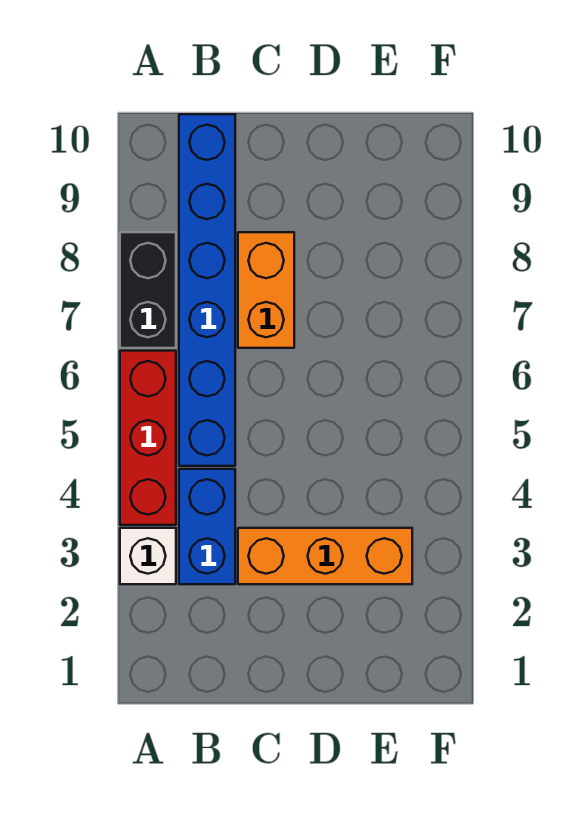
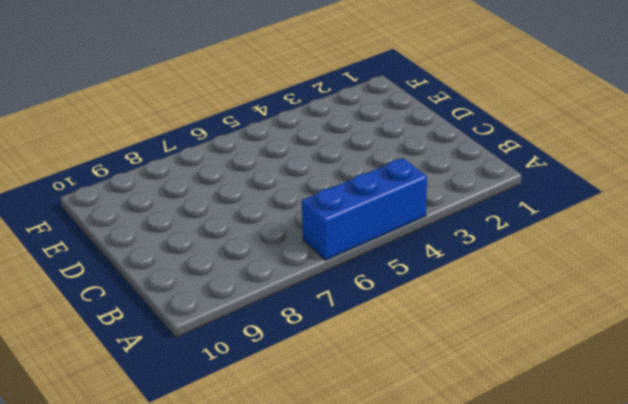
blue 1x3 brick [302,158,427,260] -> red 1x3 brick [120,351,176,525]
none -> white 1x1 brick [120,528,176,584]
none -> black 1x2 brick [120,232,176,348]

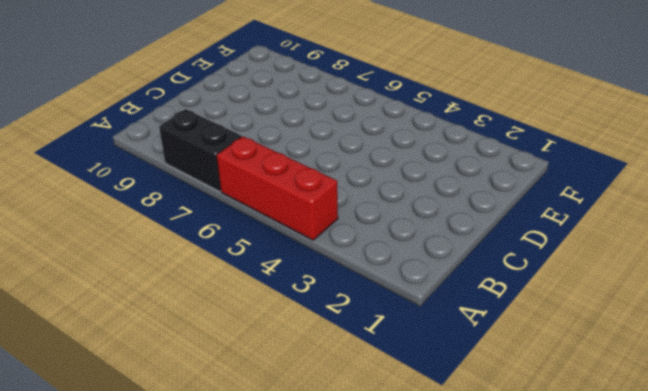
none -> white 1x1 brick [120,528,176,584]
none -> blue 1x2 brick [179,469,235,584]

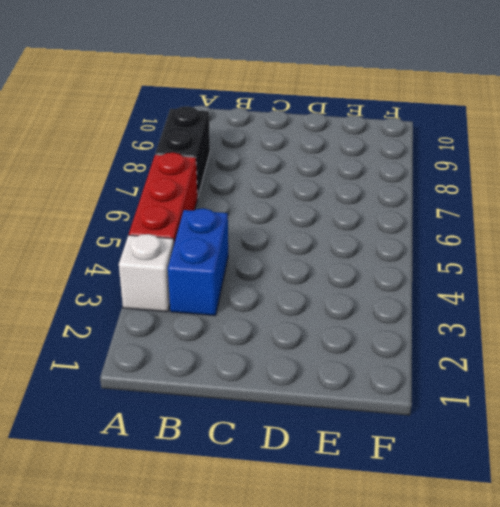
none -> blue 1x6 brick [179,114,235,466]
none -> orange 1x3 brick [238,528,412,584]

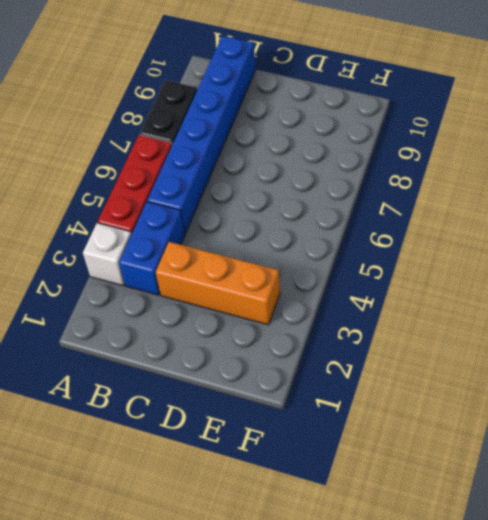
none -> orange 1x2 brick [238,232,294,348]

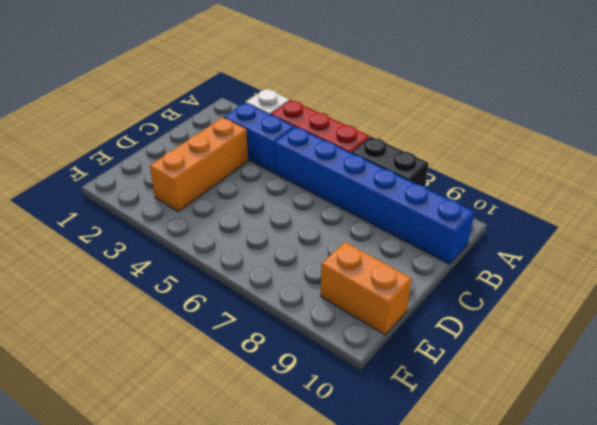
orange 1x2 brick [320,242,412,335] -> orange 1x2 brick moved to [238,232,294,348]

